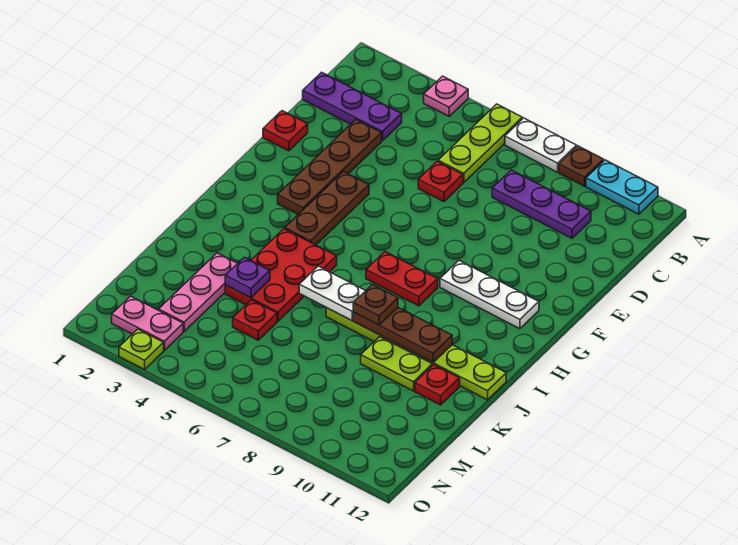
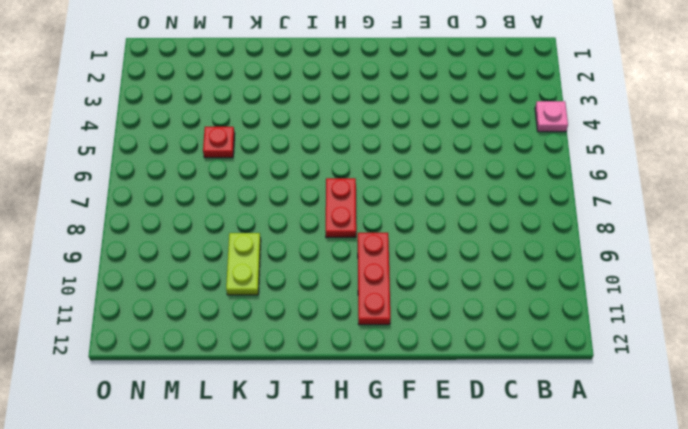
red 1x3 plate [358,233,390,325] -> white 1x3 plate [440,261,539,329]
none -> lime 1x3 plate [438,104,522,183]
none -> white 1x2 plate [505,118,577,172]
none -> brown 1x1 plate [559,146,604,186]

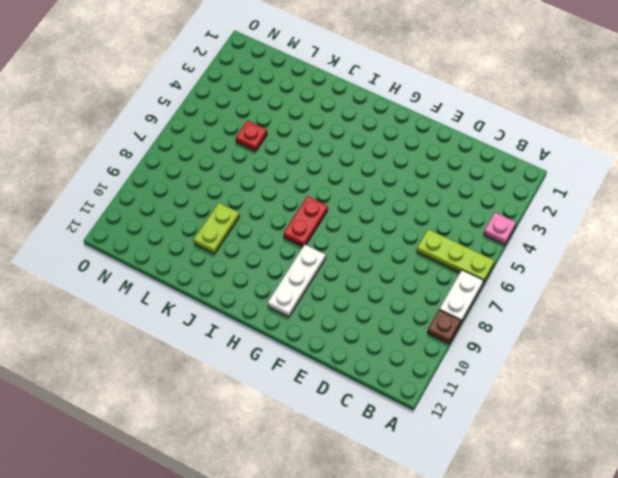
none -> cyan 1x2 plate [586,160,658,214]
none -> purple 1x3 plate [303,72,402,141]
none -> purple 1x3 plate [492,170,591,238]

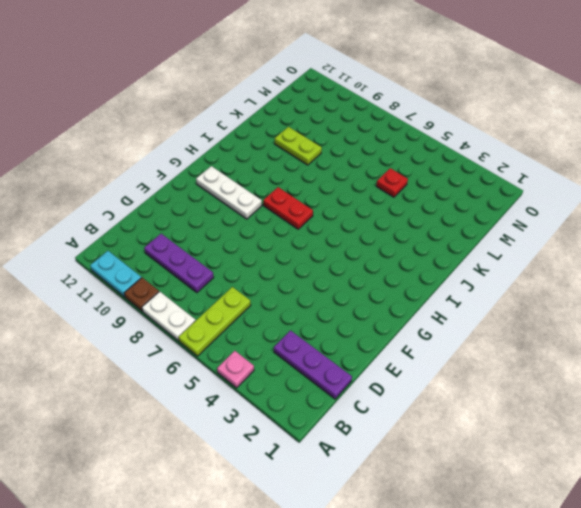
none -> brown 1x4 plate [278,120,382,215]
none -> red 1x1 plate [418,161,463,202]
none -> red 1x1 plate [263,111,308,151]

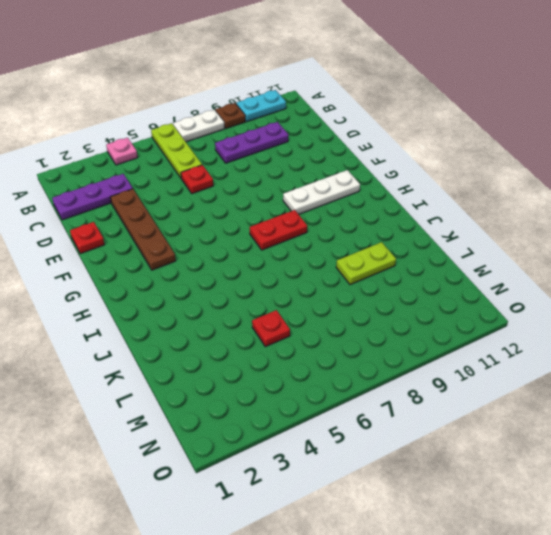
none -> brown 1x3 plate [285,172,369,245]
none -> red 2x3 plate [225,229,337,321]
none -> lime 1x6 plate [326,308,506,400]

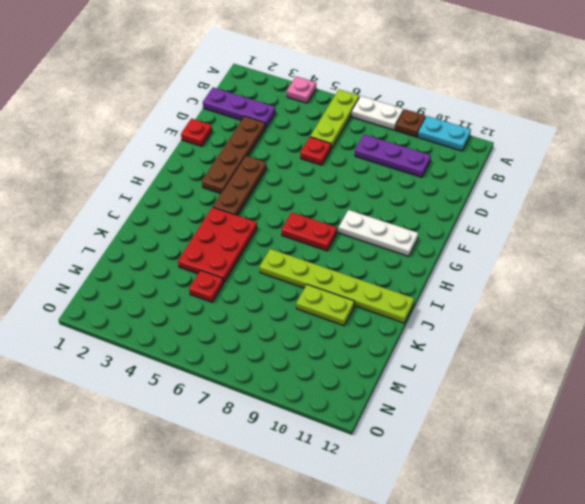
none -> pink 1x3 plate [159,253,238,331]
none -> red 1x1 plate [415,365,460,405]
none -> pink 1x2 plate [112,296,183,350]

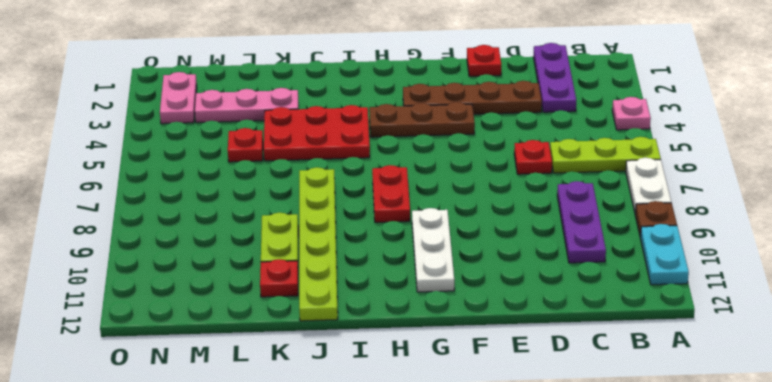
none -> lime 1x1 plate [119,329,164,369]
none -> white 1x2 plate [299,266,366,321]
none -> brown 1x3 plate [353,307,452,362]

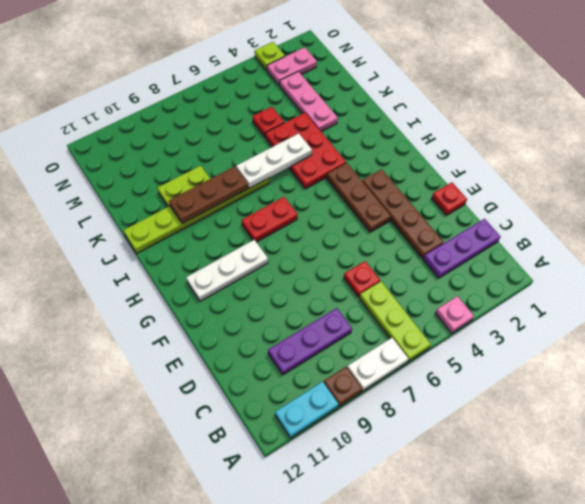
white 1x3 plate [236,133,312,188] -> white 1x2 plate [299,266,366,321]
none -> red 1x1 plate [415,365,460,405]
none -> purple 1x1 plate [225,257,270,298]
none -> brown 1x1 plate [353,285,398,325]

